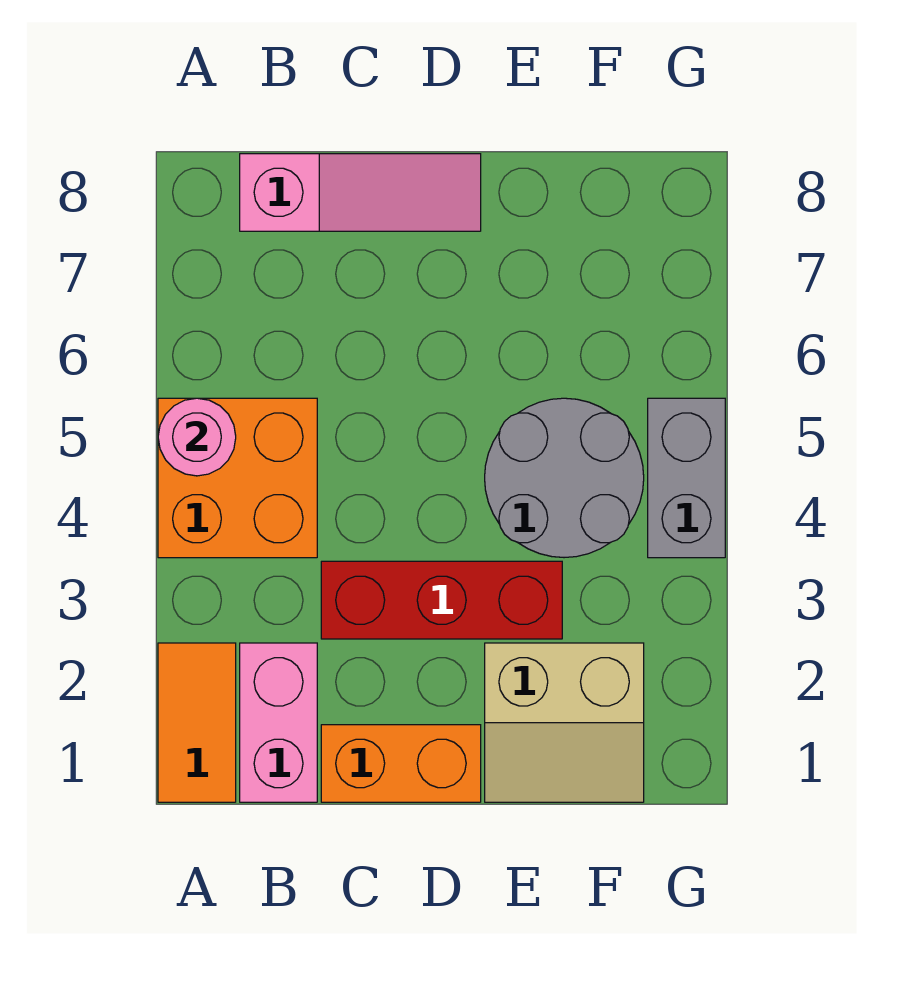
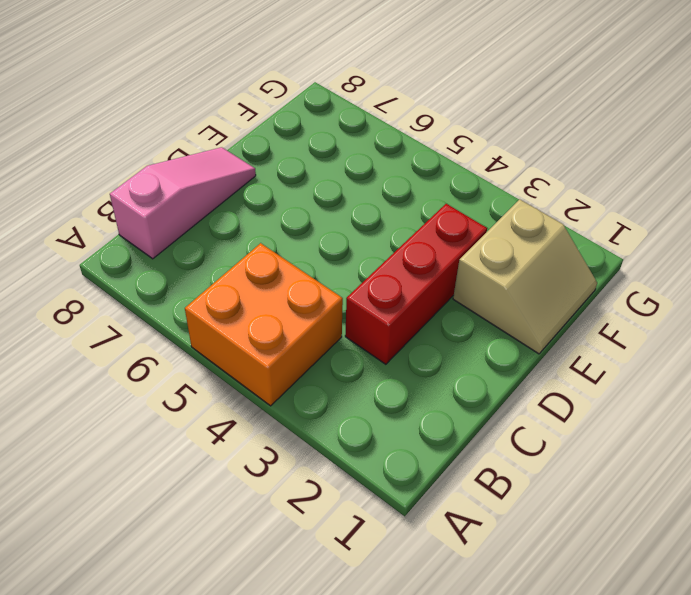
none -> orange 1x2 tile [158,643,236,802]
none -> pink 1x2 brick [240,643,317,802]

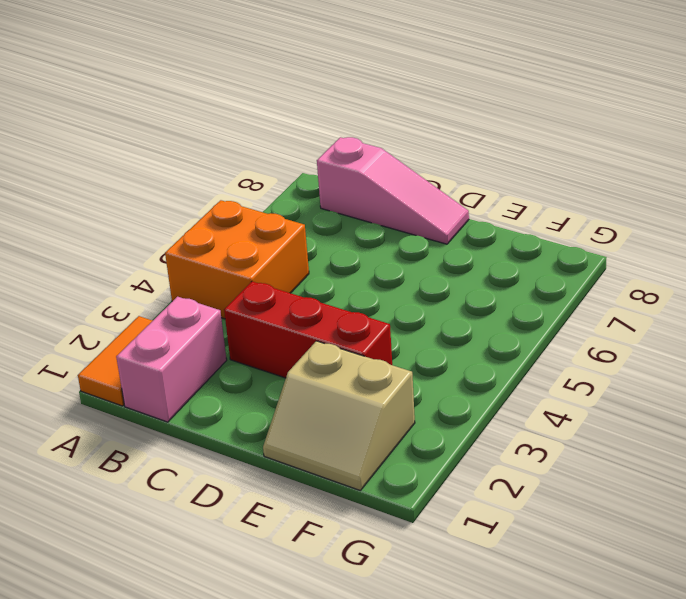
none -> orange 1x2 brick [321,725,481,802]
none -> grey 2x2 round brick [485,398,644,558]

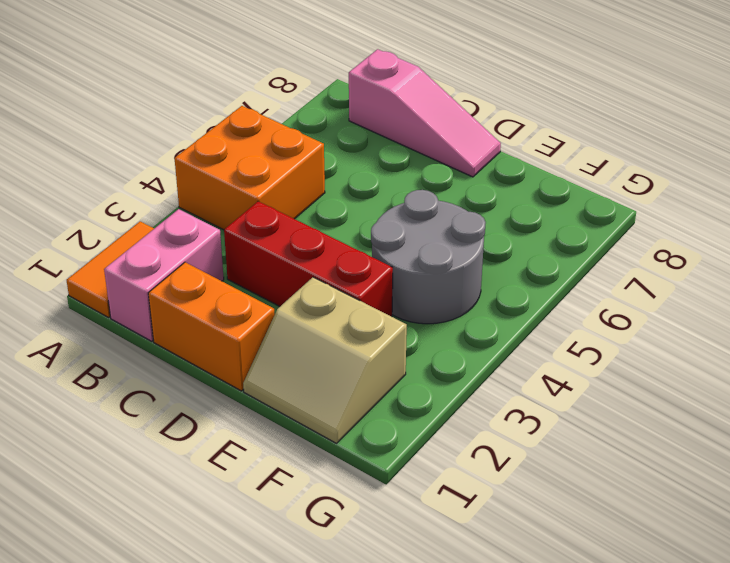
none -> grey 1x2 brick [648,398,725,558]
none -> pink 1x1 round brick [158,398,236,476]

